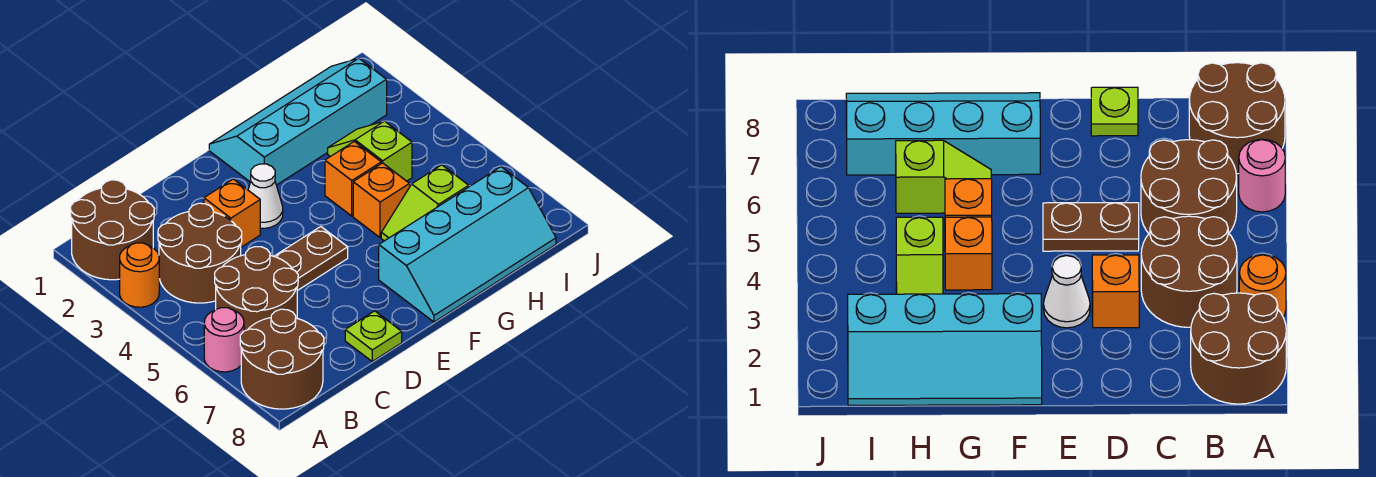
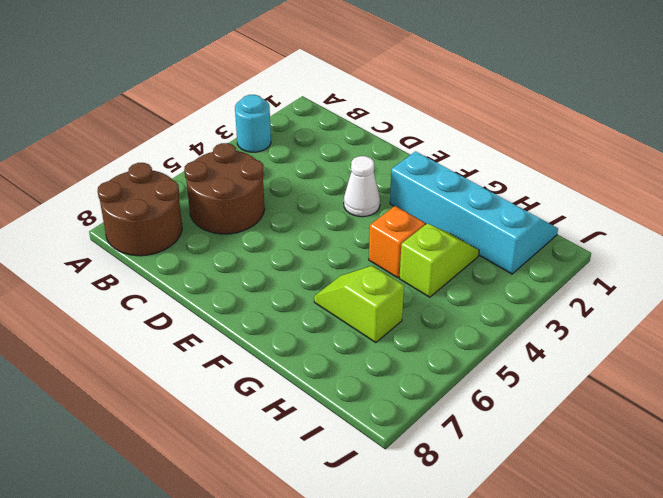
cyan 1x1 round brick [235,95,271,152] -> orange 1x1 round brick [120,243,159,307]
none -> brown 2x2 round brick [71,180,154,280]
none -> pink 1x1 round brick [204,308,244,372]
none -> brown 2x2 round brick [158,203,242,303]

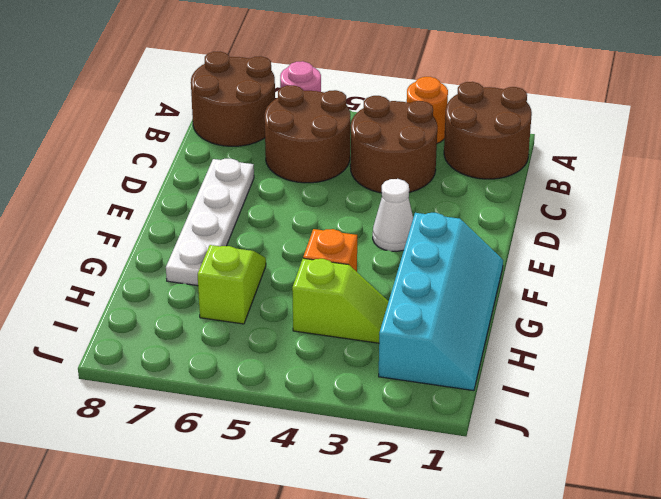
white 1x4 plate [166,159,254,286] -> cyan 2x4 slope [379,167,556,322]
none -> orange 1x1 brick [204,179,260,247]
none -> brown 1x2 plate [274,227,348,291]
none -> lime 1x1 plate [345,311,402,361]

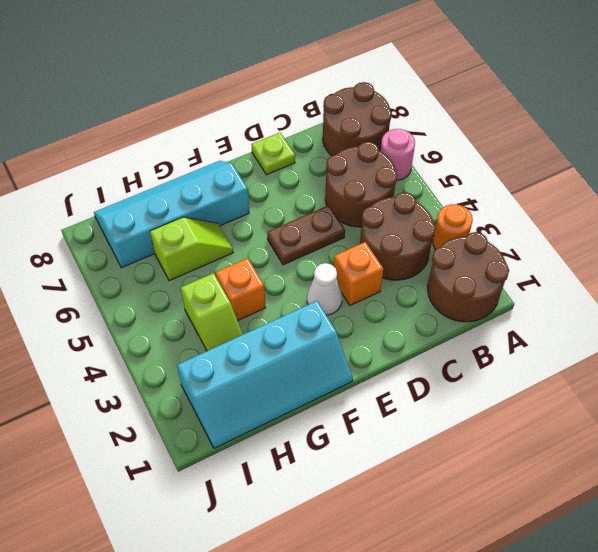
none -> orange 1x1 brick [353,163,410,238]

